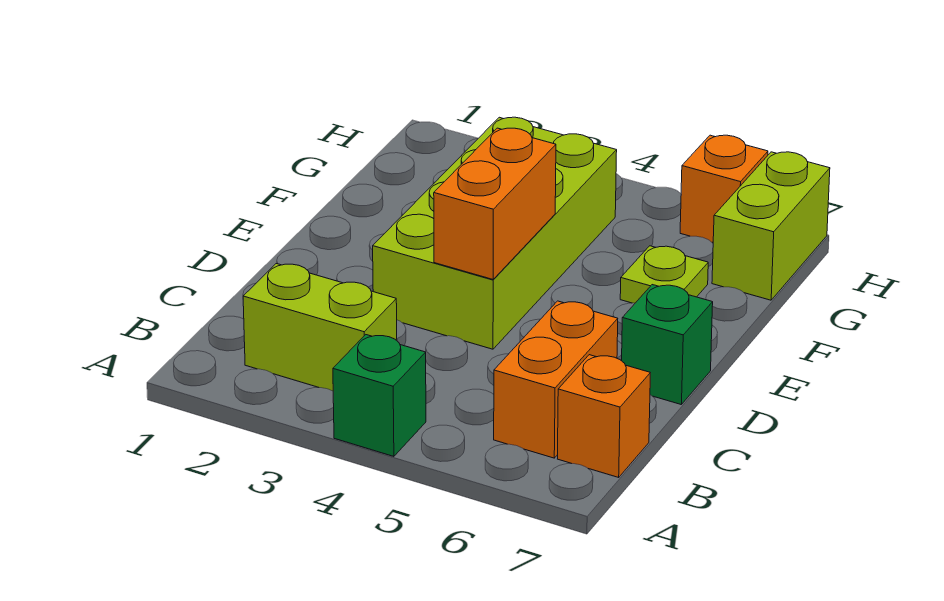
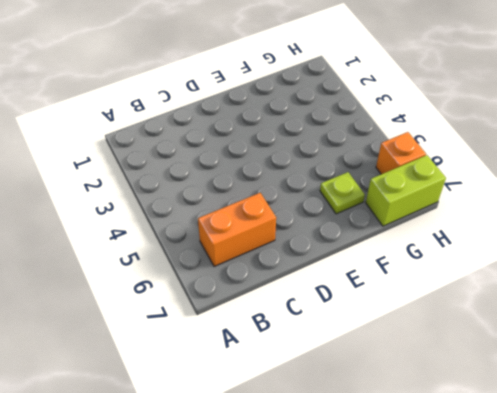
none -> green 1x1 brick [333,335,426,456]
none -> lime 1x2 brick [243,264,397,391]

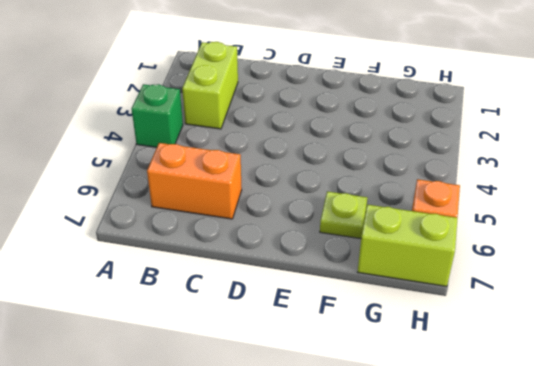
none -> orange 1x1 brick [558,355,650,477]
none -> lime 2x4 brick [373,117,617,349]

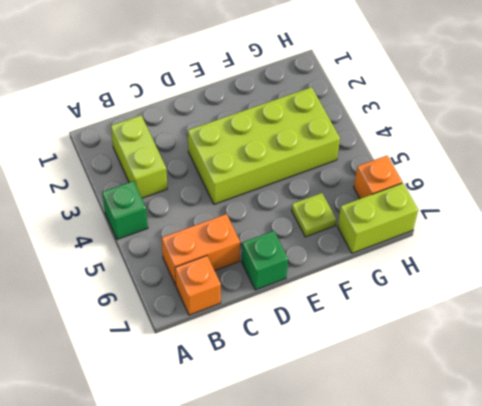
none -> orange 1x2 brick [434,128,556,279]

